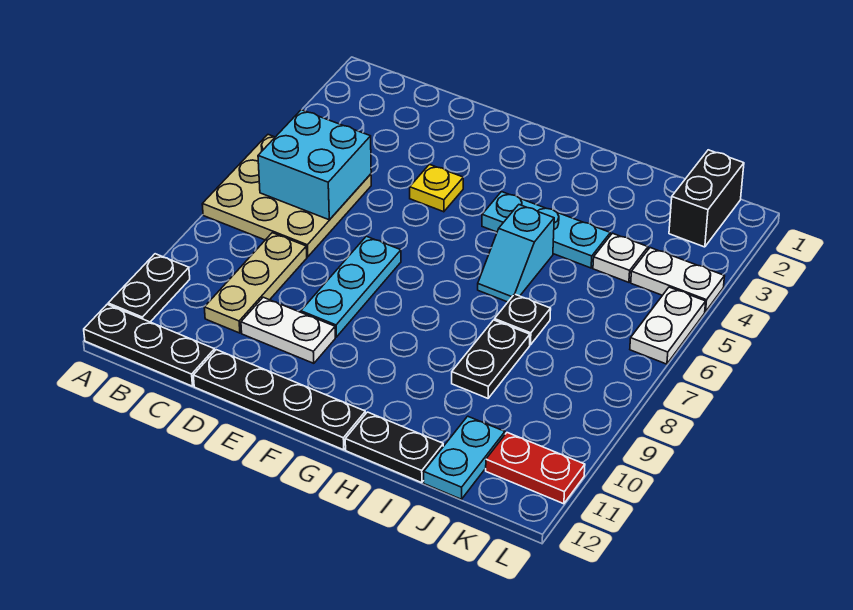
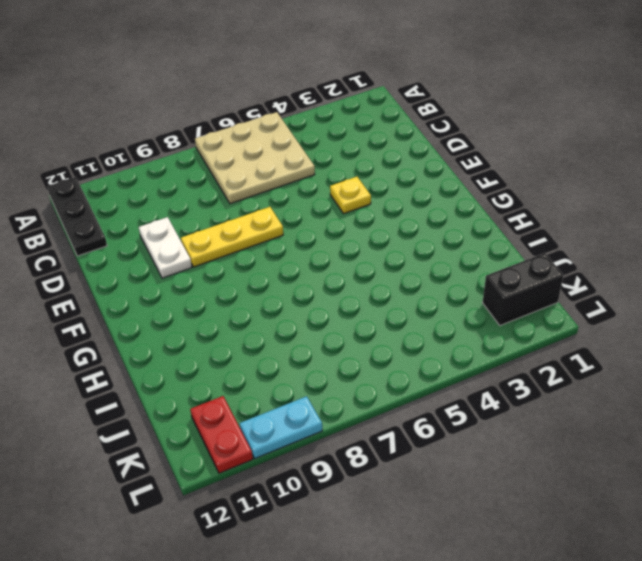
yellow 1x3 plate [181,207,283,267] -> cyan 1x3 plate [301,236,401,337]
cyan 1x2 plate [239,396,322,459] -> cyan 1x2 plate moved to [424,416,505,499]
none -> black 1x2 plate [108,254,190,322]
none -> tan 1x3 plate [204,233,307,333]
none -> black 1x4 plate [193,350,366,450]

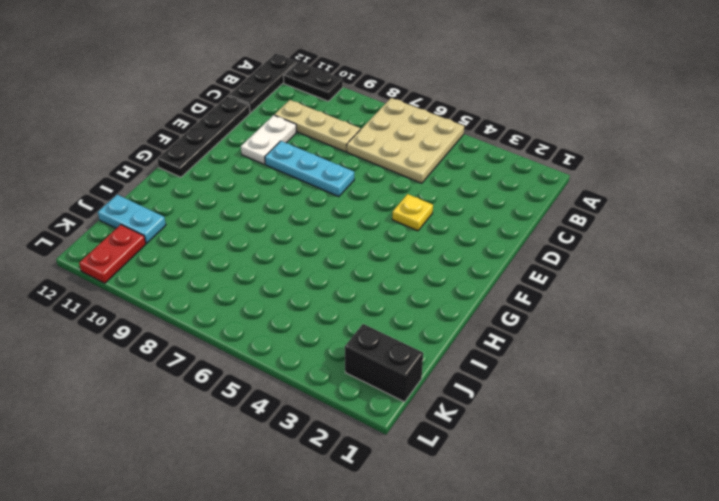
none -> cyan 1x3 plate [482,192,610,268]
none -> cyan 1x2 slope [478,205,554,302]
none -> black 1x2 plate [345,412,443,483]

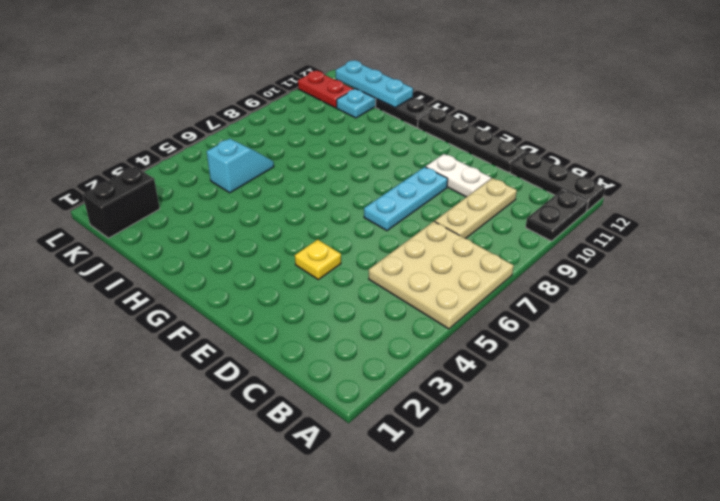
cyan 1x3 plate [336,60,413,108] -> cyan 1x3 plate moved to [482,192,610,268]
cyan 1x2 slope [207,139,274,193] -> cyan 1x2 slope moved to [478,205,554,302]
none -> black 1x1 plate [495,294,551,345]
none -> black 1x2 plate [452,320,530,398]
none -> white 1x1 plate [593,233,648,282]

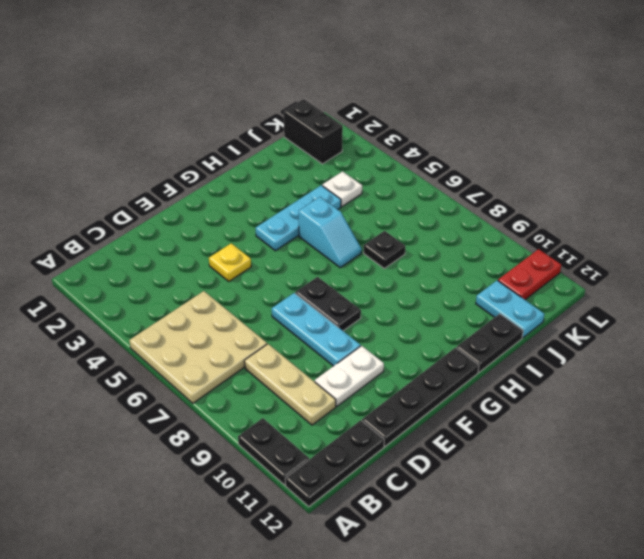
black 1x2 plate [295,277,361,331] -> black 1x2 plate moved to [452,320,530,398]
none -> white 1x2 plate [631,248,725,312]
none -> white 1x2 plate [630,287,706,364]
none -> cyan 2x2 brick [258,110,371,220]

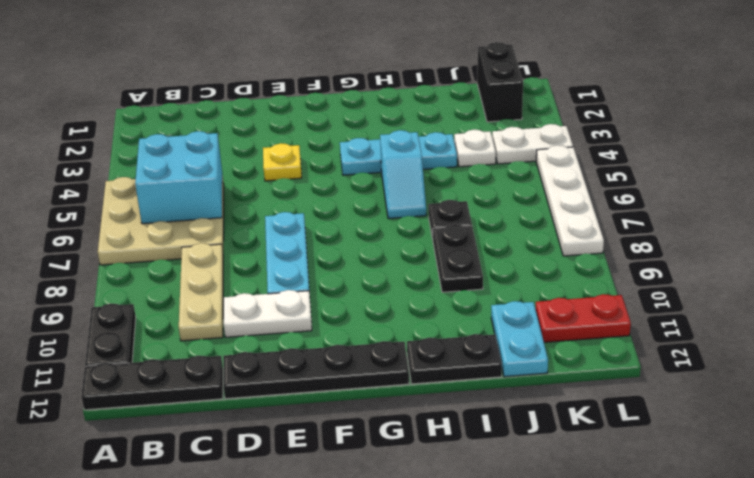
white 1x4 plate [536,145,604,256] -> white 1x2 plate [630,287,706,364]

